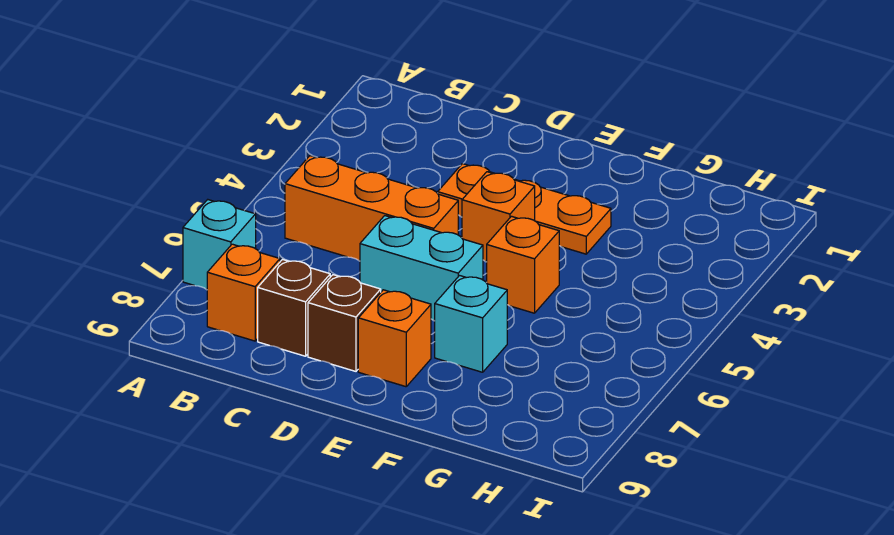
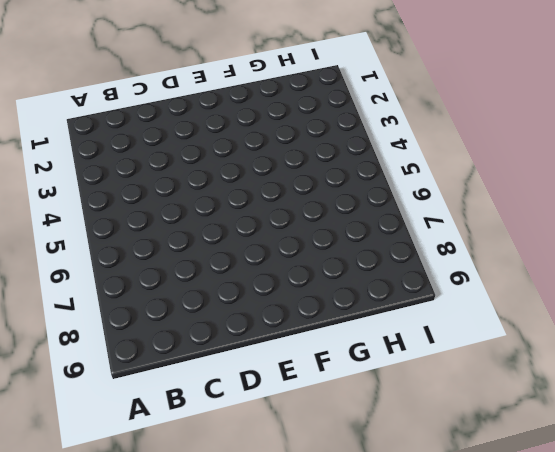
none -> cyan 1x1 brick [183,200,256,289]
none -> orange 1x3 brick [285,156,458,261]

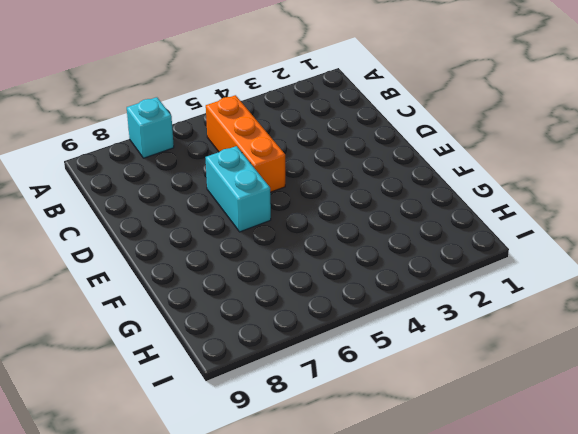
none -> orange 1x1 brick [207,244,280,341]
none -> brown 1x1 brick [258,259,330,356]

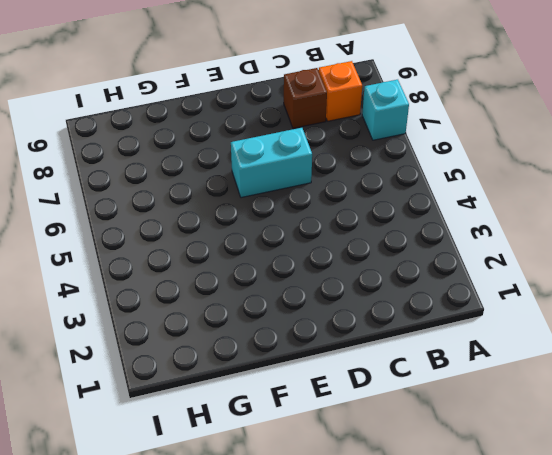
none -> orange 1x3 brick [285,156,458,261]
none -> orange 1x3 plate [438,164,611,254]

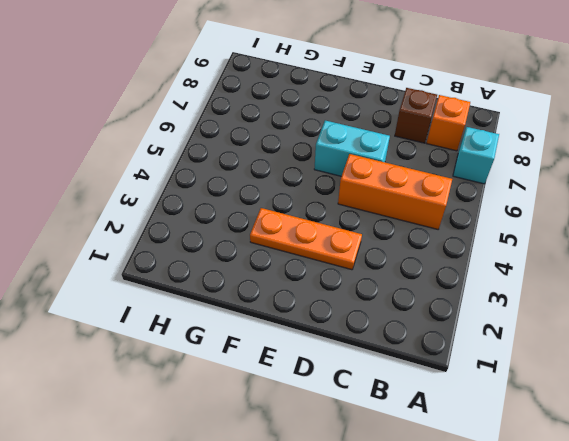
none -> brown 1x1 brick [308,275,381,371]
none -> orange 1x1 brick [462,172,535,262]

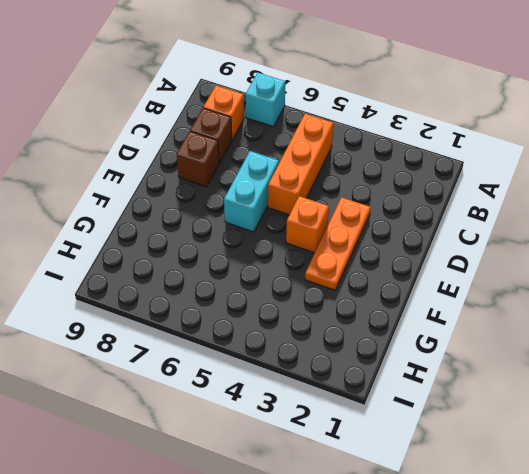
none -> orange 1x1 brick [358,290,431,387]
none -> orange 1x1 brick [486,216,559,313]

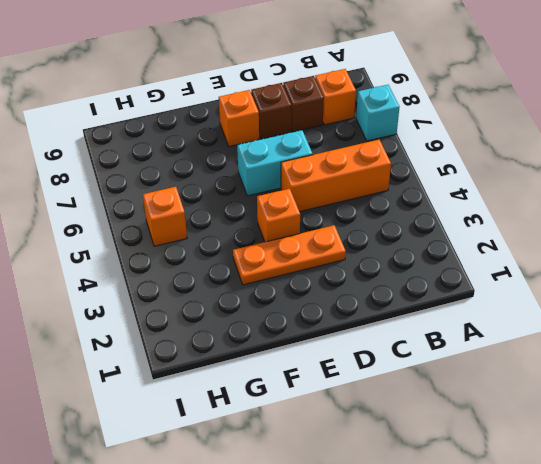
orange 1x1 brick [143,187,187,246] -> orange 1x1 brick moved to [486,216,559,313]
none -> cyan 1x1 brick [435,276,507,372]

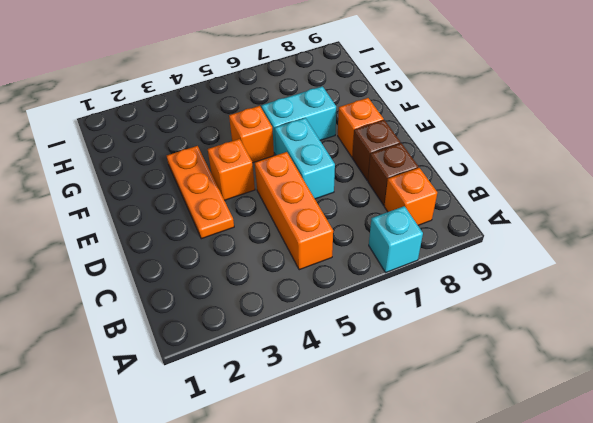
cyan 1x2 brick [261,86,336,155] -> cyan 1x1 brick [435,276,507,372]

